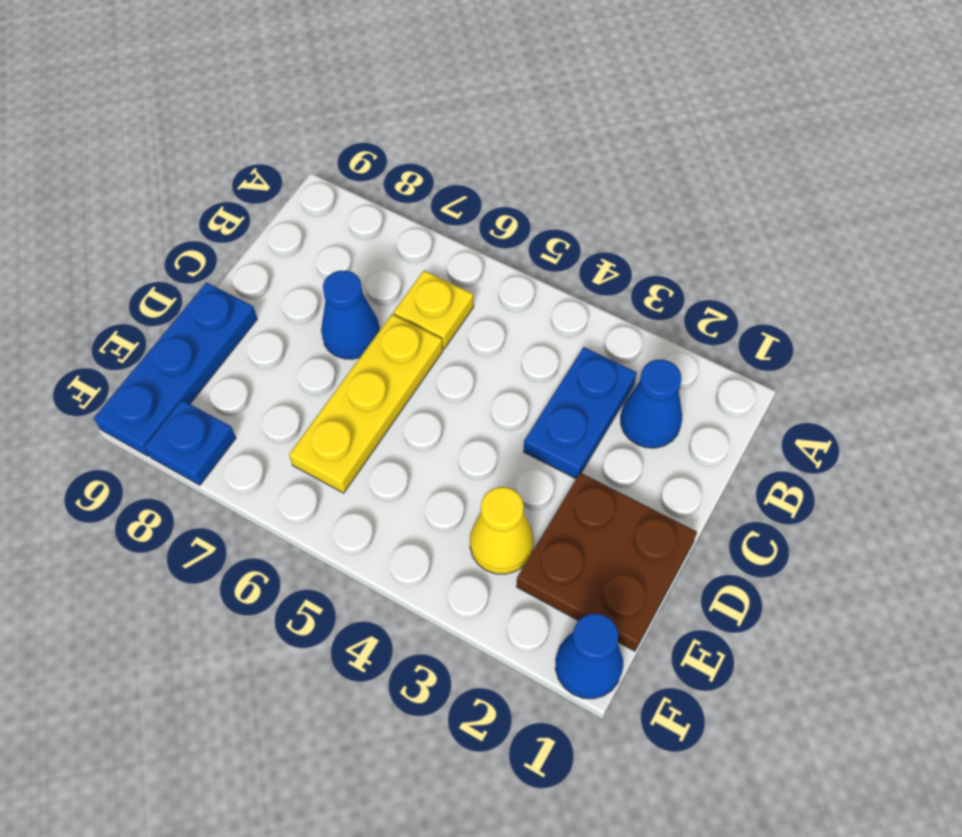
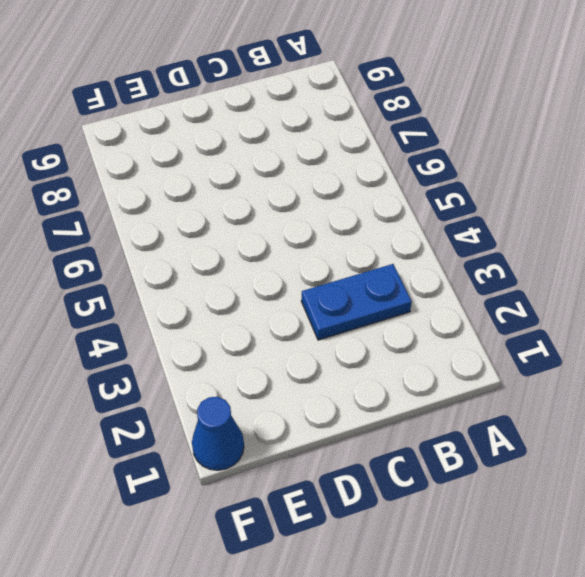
none -> blue 1x1 cone [621,360,682,448]
none -> yellow 1x1 plate [393,271,474,349]

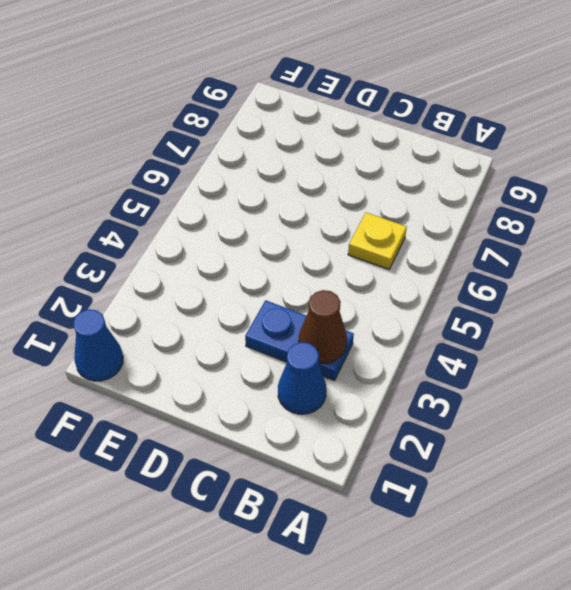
brown 1x1 cone [299,290,347,363] -> none
none -> yellow 1x3 plate [289,314,443,493]
none -> blue 1x1 cone [321,271,380,359]

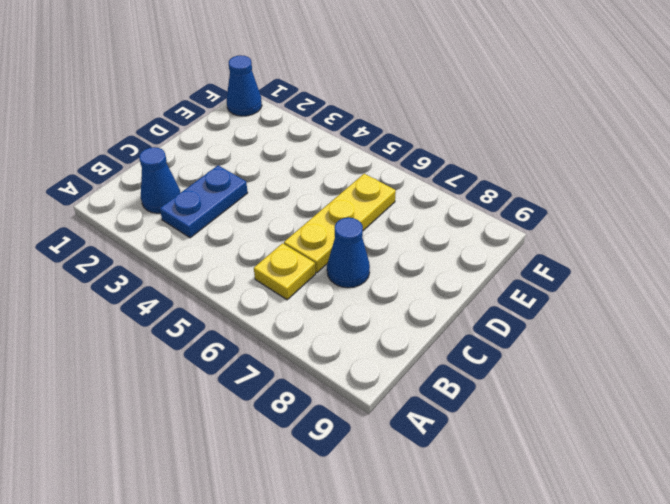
none -> brown 2x2 plate [516,472,697,651]
none -> blue 1x3 plate [94,282,257,456]

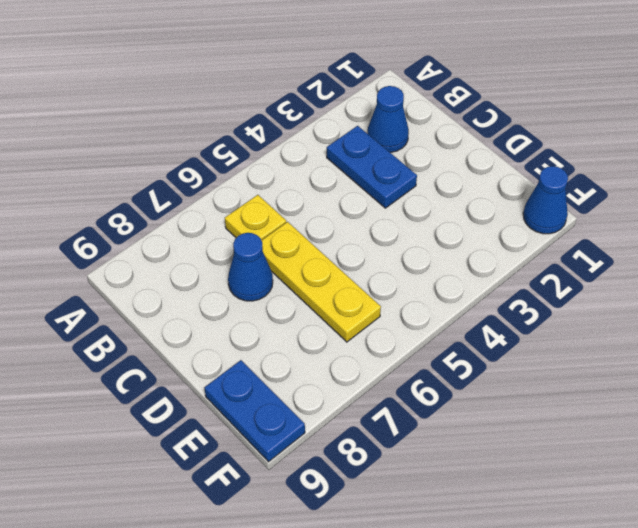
blue 1x2 plate [205,360,305,462] -> blue 1x3 plate [94,282,257,456]
none -> brown 2x2 plate [516,472,697,651]
none -> yellow 1x1 cone [470,487,533,574]

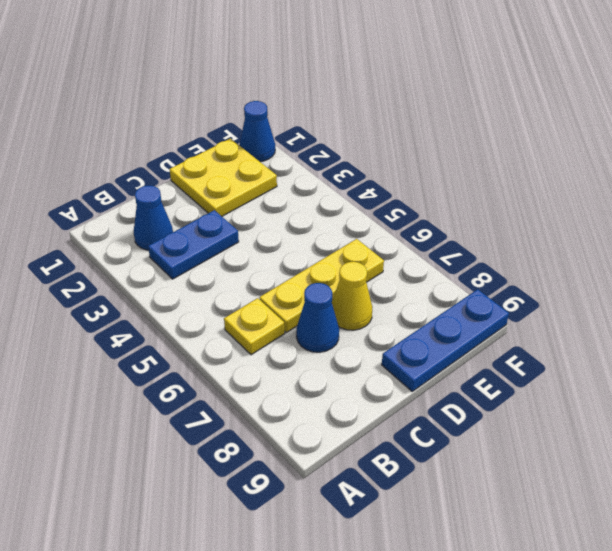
yellow 2x2 plate [170,138,277,216] -> brown 2x2 plate [516,472,697,651]
yellow 1x1 cone [332,262,372,330] -> yellow 1x1 cone moved to [470,487,533,574]
none -> blue 1x1 plate [145,400,236,485]

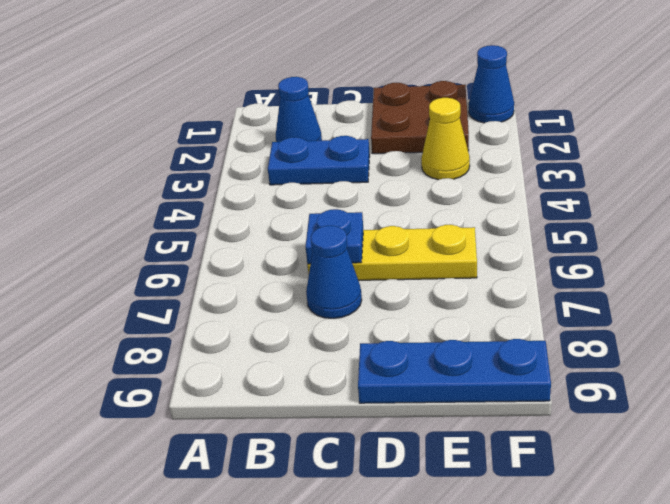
blue 1x1 plate [305,209,363,264] -> blue 1x1 plate moved to [145,400,236,485]
none -> yellow 1x1 plate [393,271,474,349]

